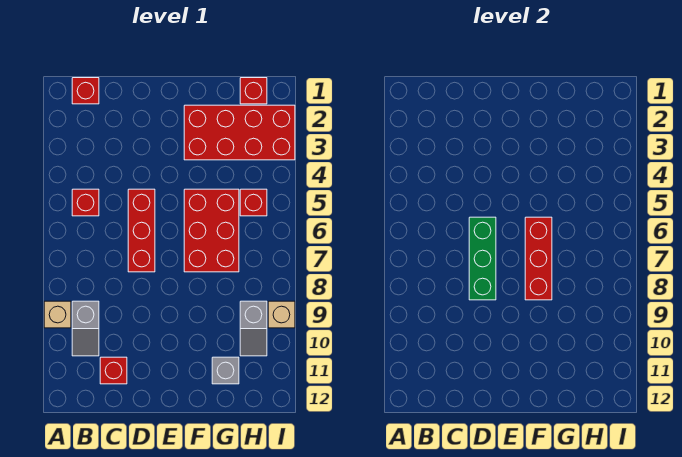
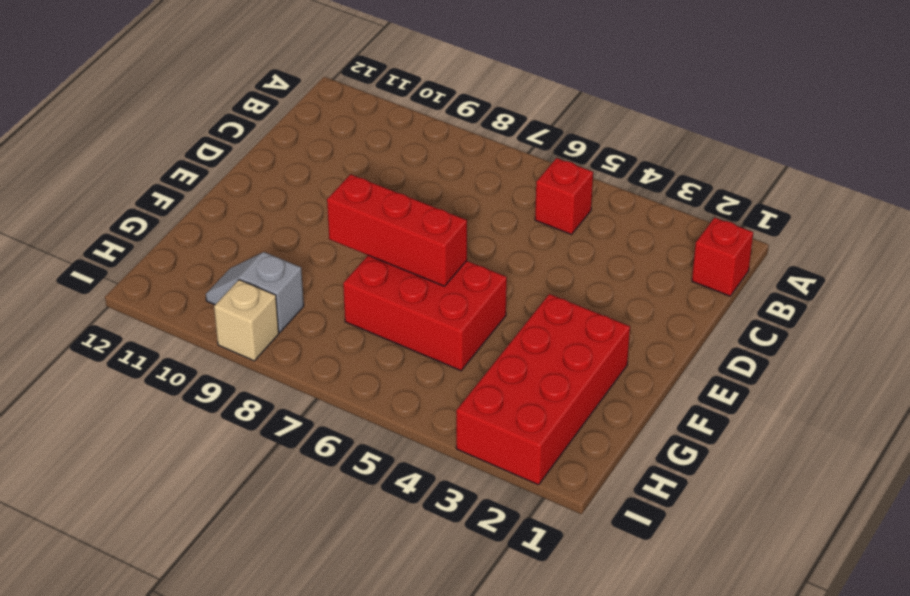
none -> tan 1x1 brick [44,301,71,328]
none -> grey 1x2 slope [72,301,99,356]
none -> red 1x1 brick [100,357,127,384]

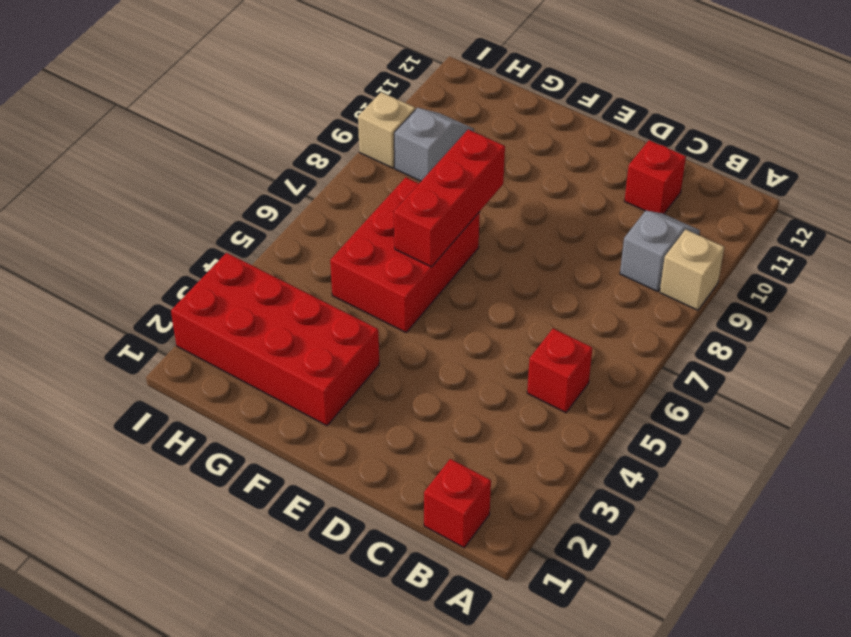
none -> red 1x3 brick [128,189,155,272]
none -> grey 1x1 brick [212,357,239,384]
none -> red 1x1 brick [240,78,267,104]

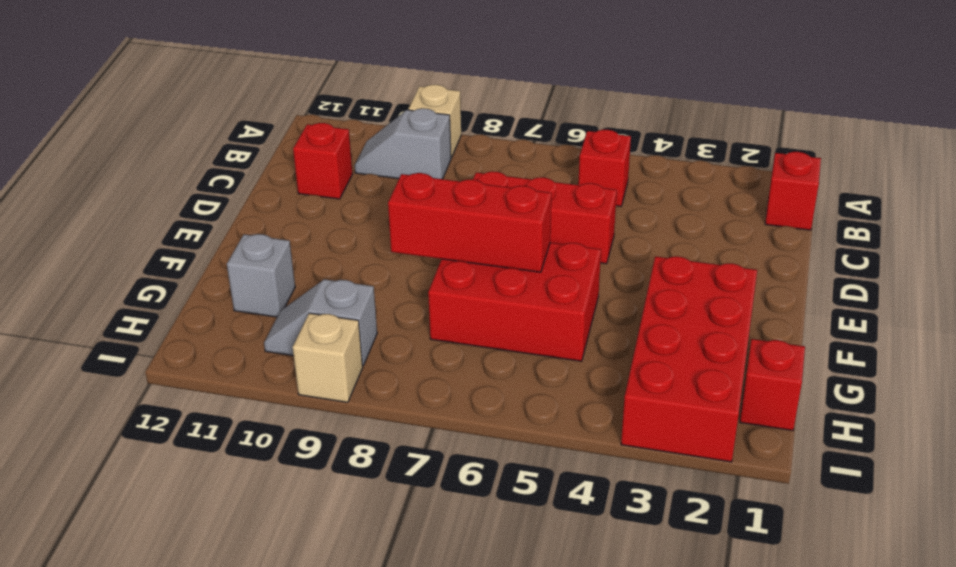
none -> red 1x1 brick [240,189,267,216]
none -> green 1x3 brick [469,217,496,300]

